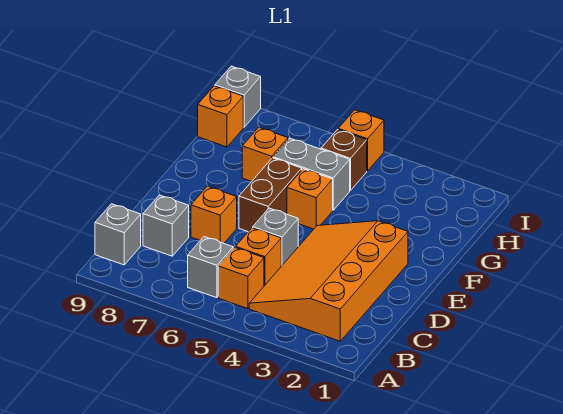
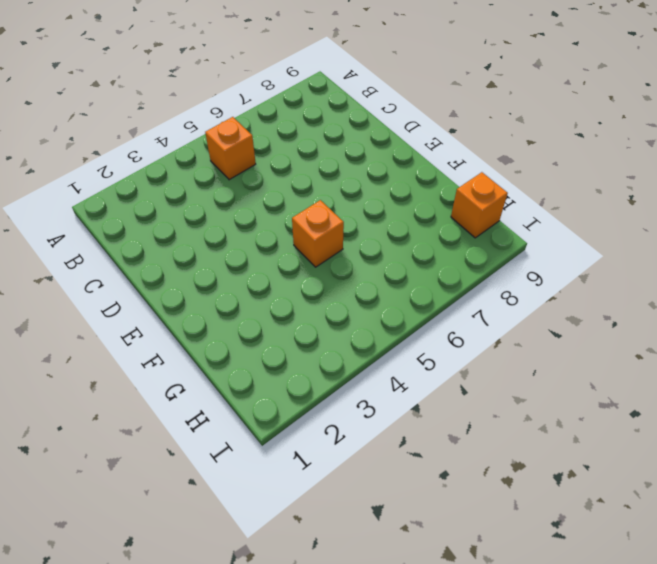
none -> orange 3x4 slope [249,221,408,341]
none -> grey 1x1 brick [188,237,233,298]
none -> grey 1x1 brick [95,204,141,265]

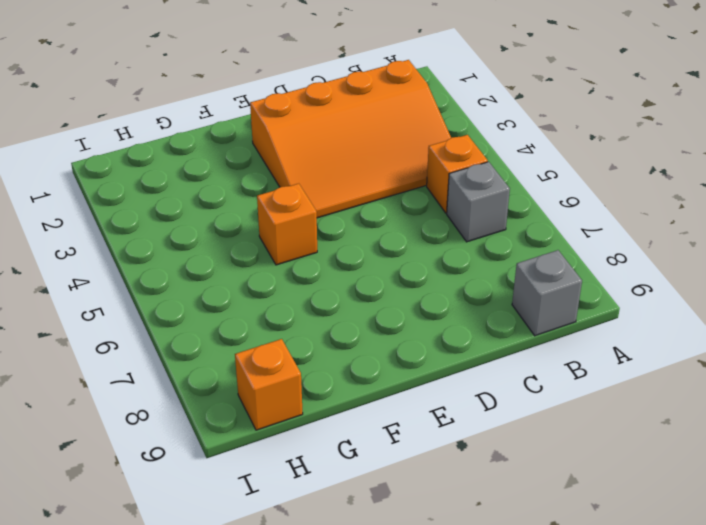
none -> orange 1x1 brick [236,228,281,286]
none -> grey 1x1 brick [143,195,189,256]
none -> grey 1x1 brick [253,208,298,266]

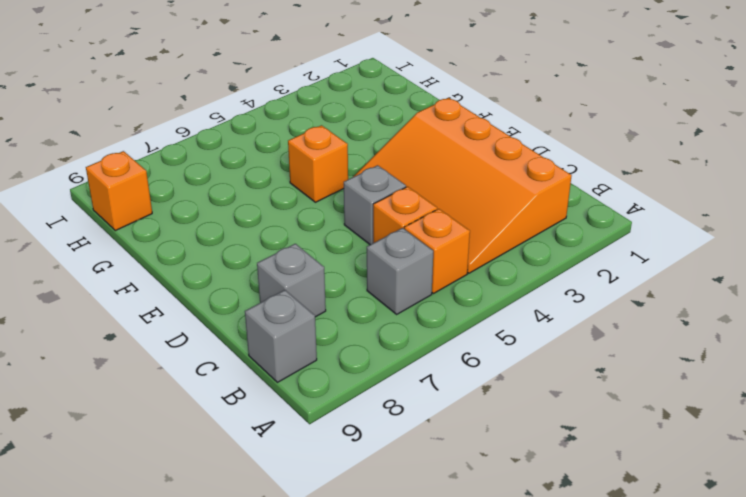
none -> orange 1x1 brick [191,186,237,243]
none -> brown 1x2 brick [239,158,302,232]
none -> grey 1x2 brick [273,138,350,210]

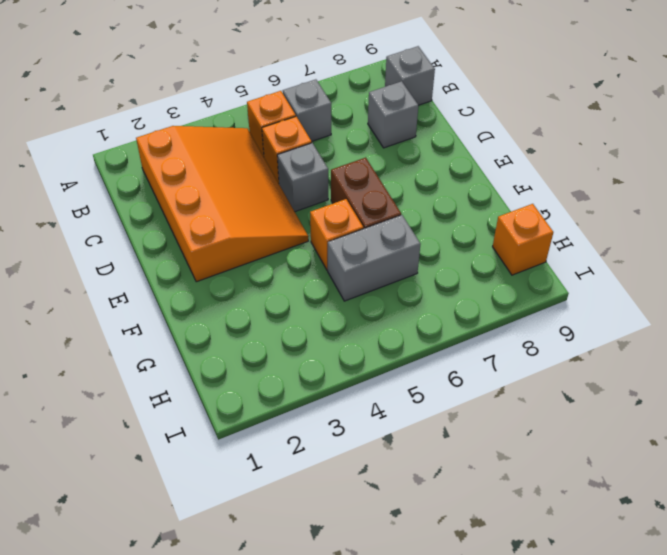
none -> orange 1x1 brick [191,186,237,243]
none -> orange 1x1 brick [242,127,288,181]
none -> brown 1x1 brick [321,130,367,191]

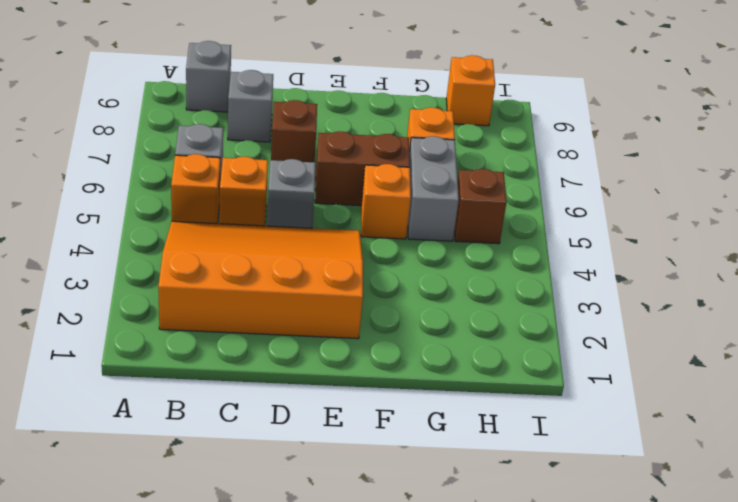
brown 1x1 brick [271,100,317,162] -> orange 1x1 brick [191,186,237,243]
none -> orange 1x1 brick [338,110,384,171]
none -> grey 1x1 brick [215,66,261,127]

